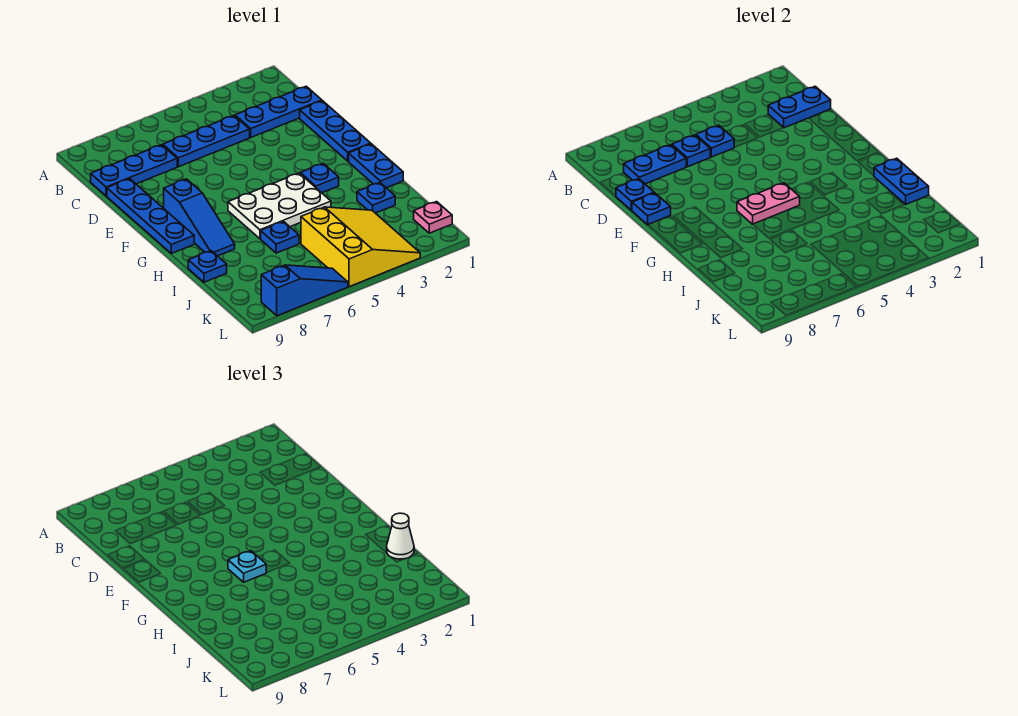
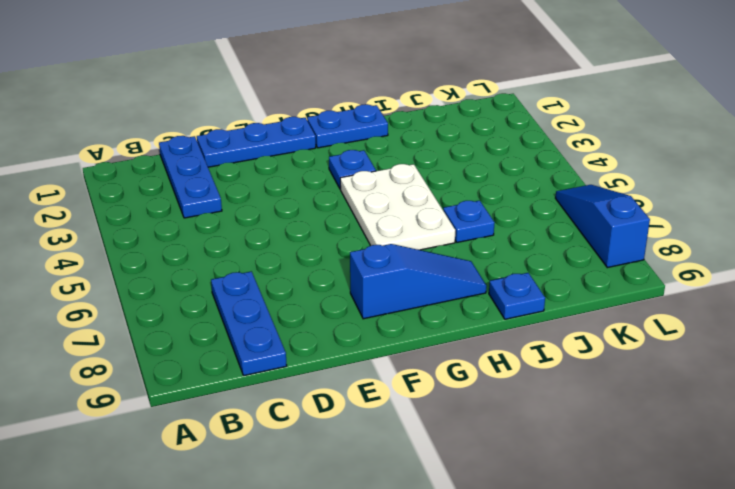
none -> blue 1x3 plate [163,116,250,167]
none -> blue 1x4 plate [107,179,194,253]
none -> blue 1x1 plate [357,183,395,213]

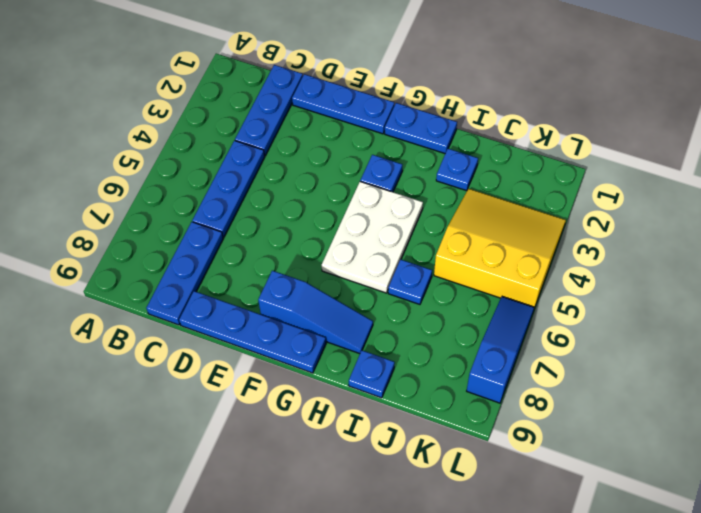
none -> pink 1x1 plate [414,202,452,233]
none -> blue 1x2 plate [768,86,831,128]
none -> blue 1x1 plate [696,125,734,157]

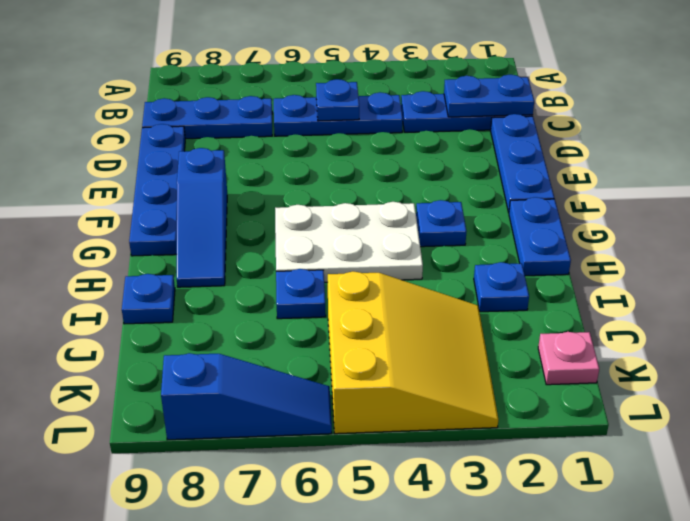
none -> blue 1x1 plate [672,135,710,167]
none -> blue 1x2 plate [624,145,686,184]
none -> blue 1x1 plate [616,179,654,210]

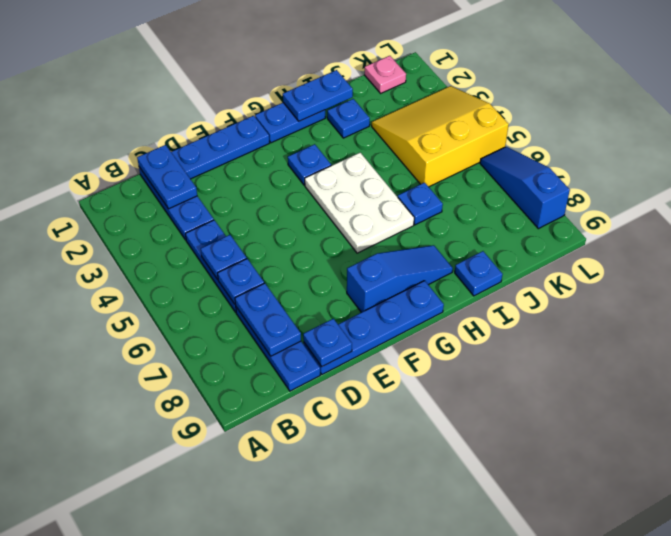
none -> blue 1x1 plate [632,193,671,225]
none -> pink 1x2 plate [737,183,800,224]
none -> cyan 1x1 plate [228,551,266,582]

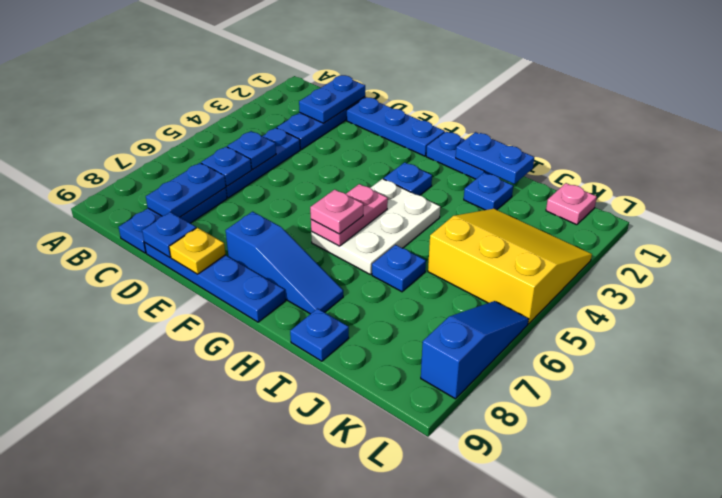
yellow 1x1 plate [169,228,225,274] -> blue 1x1 plate [632,193,671,225]
pink 1x1 plate [310,190,363,234] -> cyan 1x1 plate [228,551,266,582]
none -> white 1x1 cone [387,513,414,559]

